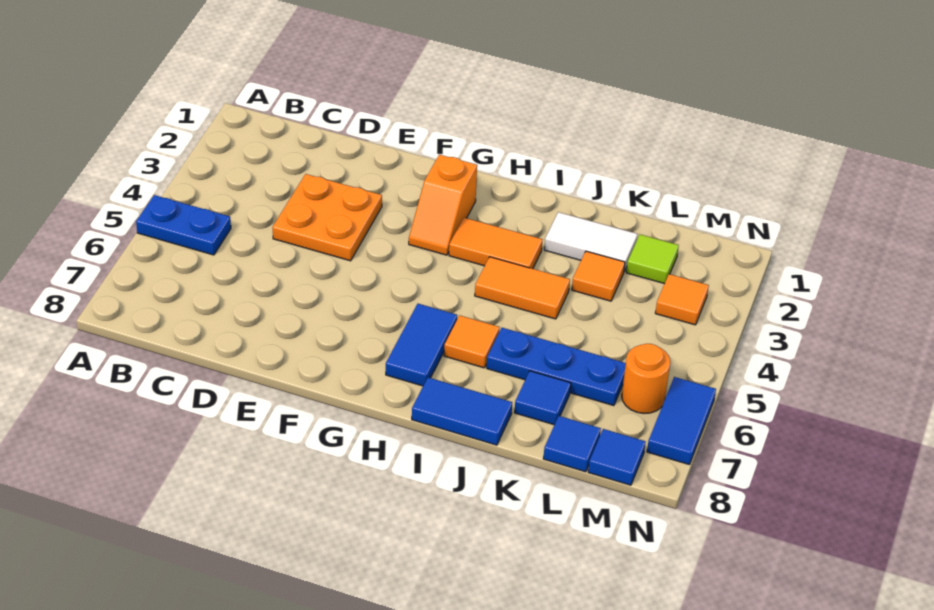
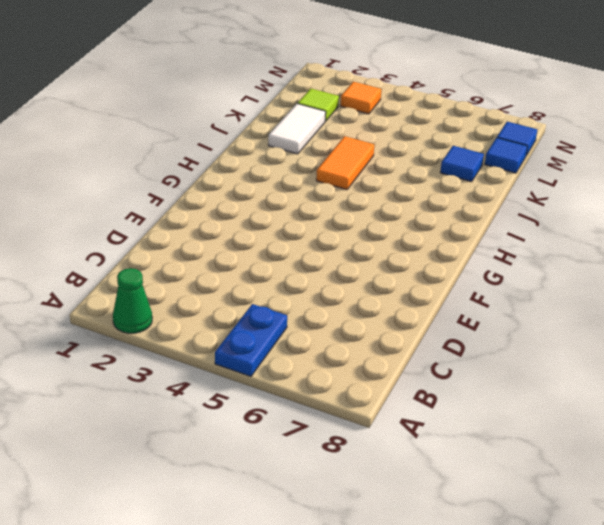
green 1x1 cone [113,268,152,333] -> none
none -> orange 2x2 plate [273,174,382,261]
none -> orange 1x2 slope [409,155,477,255]
none -> orange 1x2 tile [449,218,542,269]

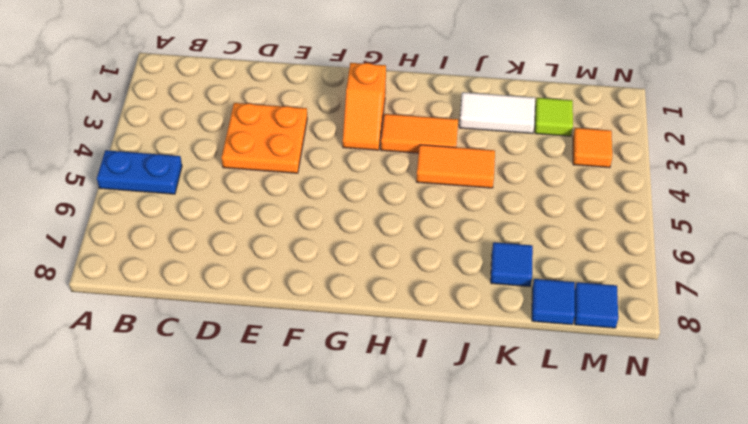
none -> blue 1x2 tile [386,304,457,386]
none -> orange 1x1 tile [444,315,499,368]
none -> blue 1x2 tile [412,377,512,445]

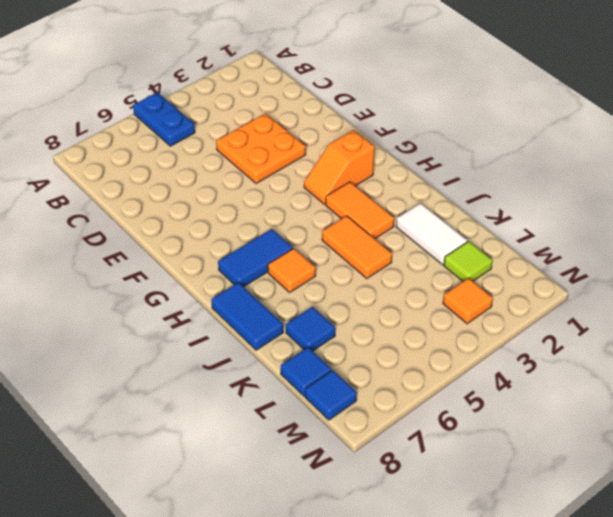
none -> blue 1x3 plate [487,328,626,406]
none -> orange 1x1 tile [572,251,625,301]
none -> orange 1x1 round brick [622,344,670,413]

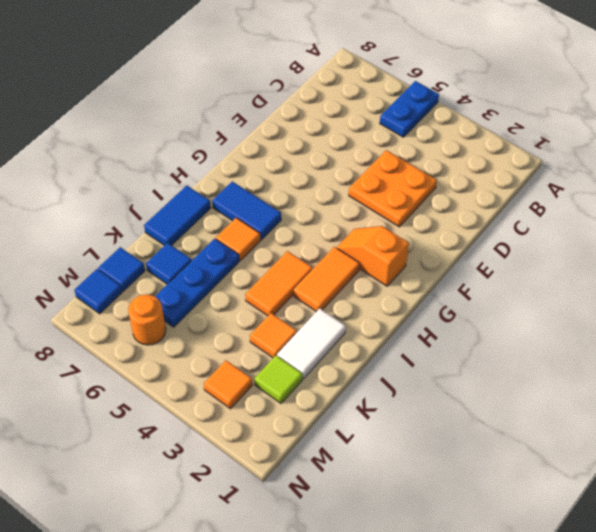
none -> blue 1x2 tile [647,377,716,465]

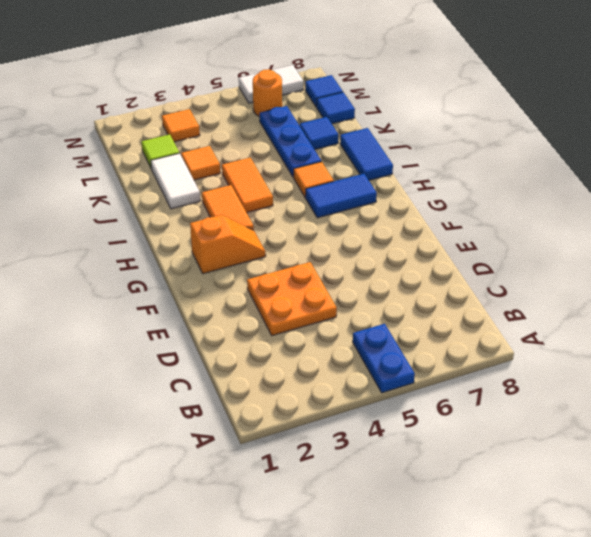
white 1x2 tile [239,65,304,103] -> blue 1x2 tile [647,377,716,465]

